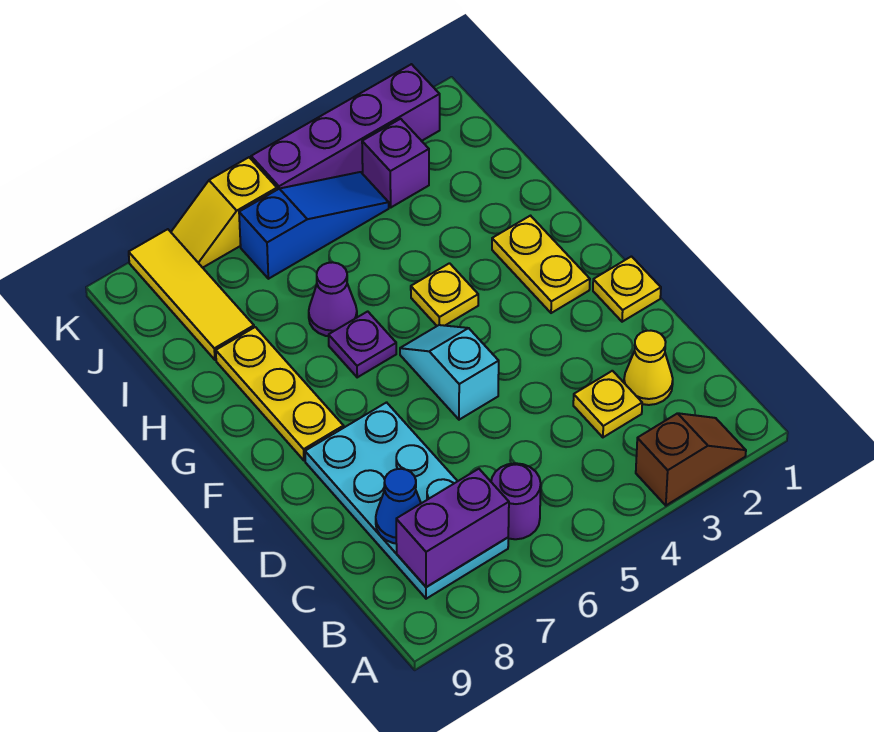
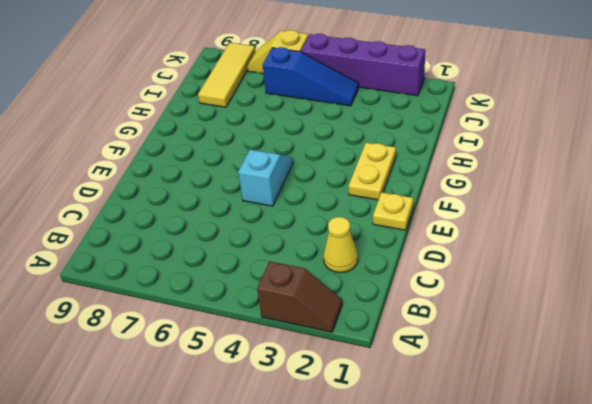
none -> purple 1x1 round brick [491,463,541,539]
none -> cyan 2x4 plate [305,402,508,599]
none -> yellow 1x1 plate [573,371,642,437]

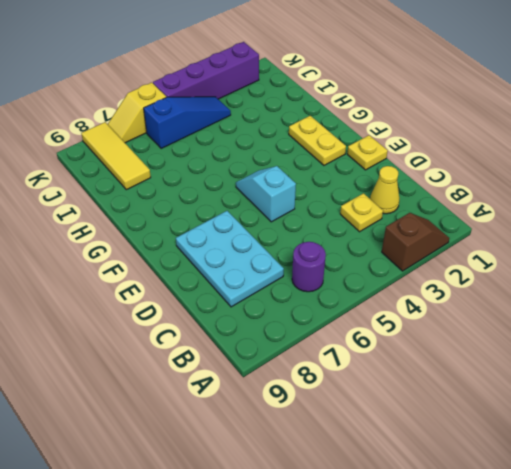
cyan 2x3 plate [176,211,284,307] -> cyan 2x4 plate [305,402,508,599]
none -> yellow 1x3 plate [216,327,344,461]
none -> yellow 1x1 plate [411,263,478,326]
none -> purple 1x1 plate [329,311,396,377]

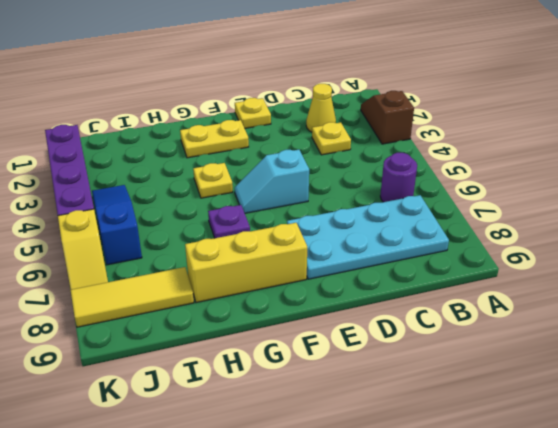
yellow 1x3 brick [185,223,307,303] -> yellow 1x3 plate [216,327,344,461]
none -> purple 1x1 cone [309,262,357,336]
none -> purple 1x1 brick [362,119,429,207]
none -> purple 1x2 brick [396,469,509,587]

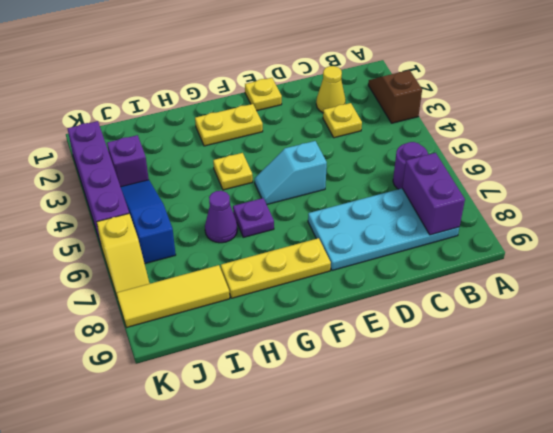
none -> blue 1x1 cone [376,469,421,543]

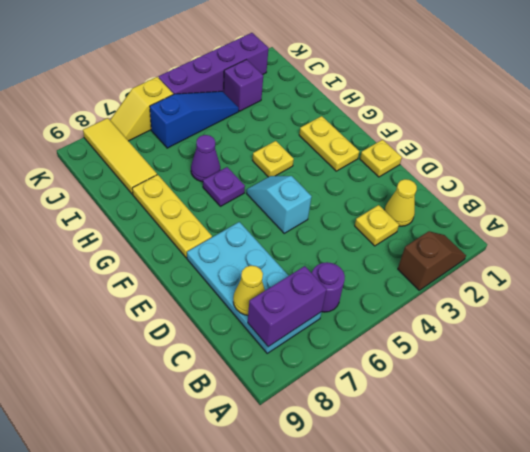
yellow 1x1 cone [233,266,265,315] -> blue 1x1 cone [376,469,421,543]

